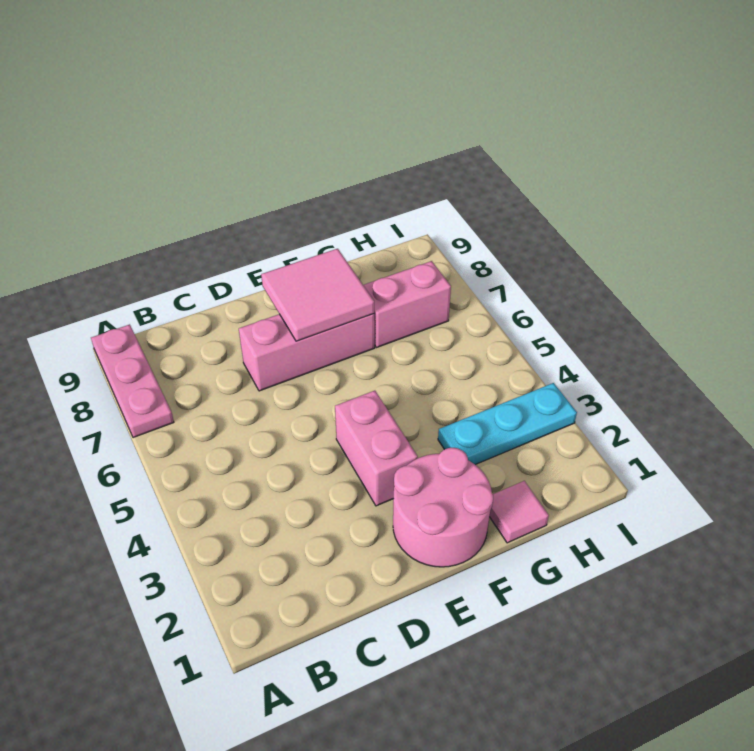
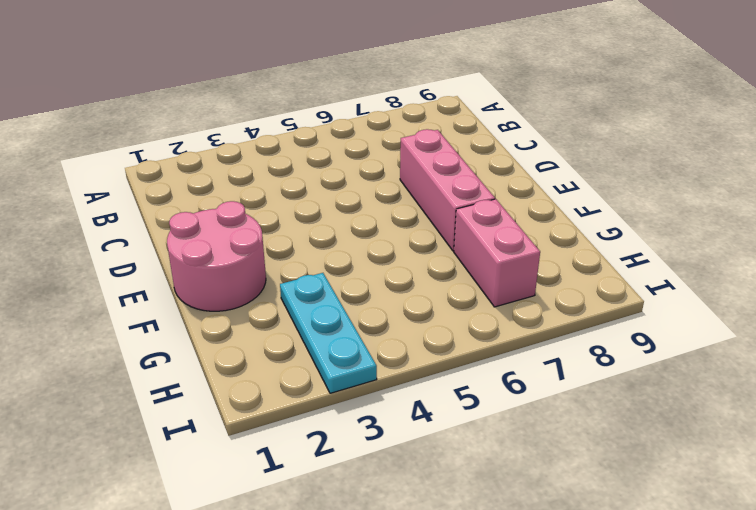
none -> pink 1x3 plate [91,324,174,438]
none -> pink 1x2 brick [335,391,418,506]

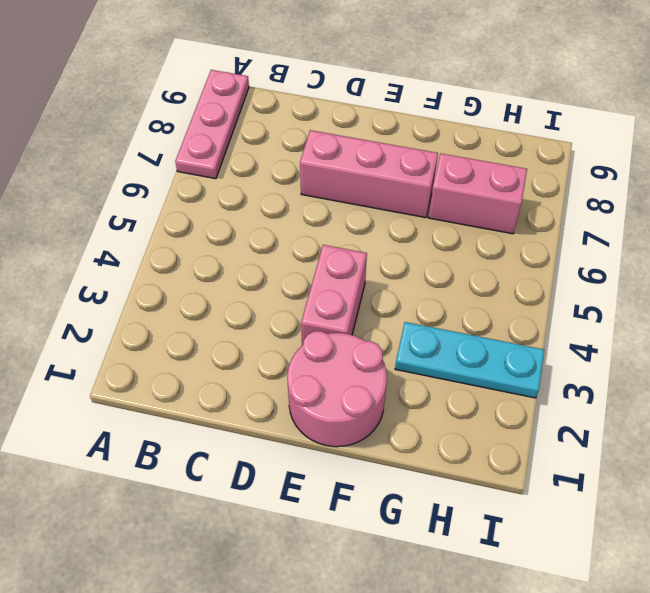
none -> pink 1x1 tile [489,481,549,543]
none -> pink 2x2 tile [261,249,374,341]

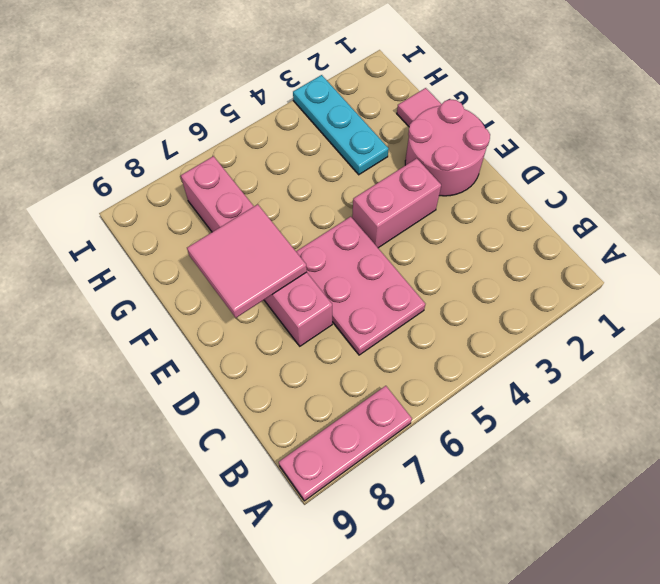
pink 2x3 plate [296,217,425,355] -> none

